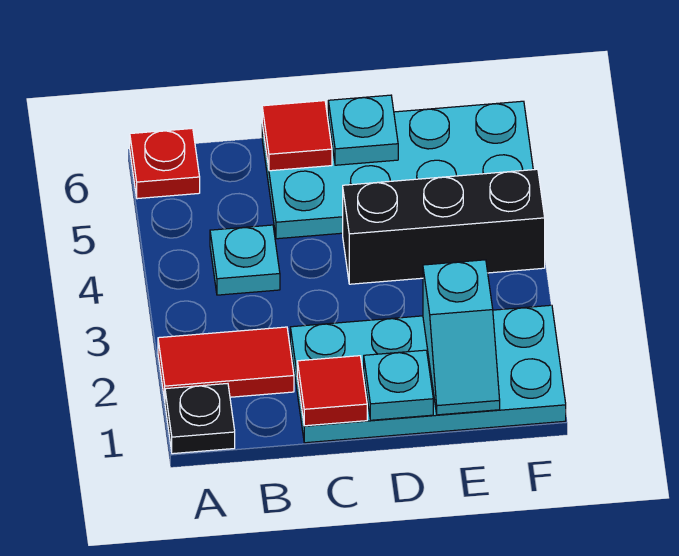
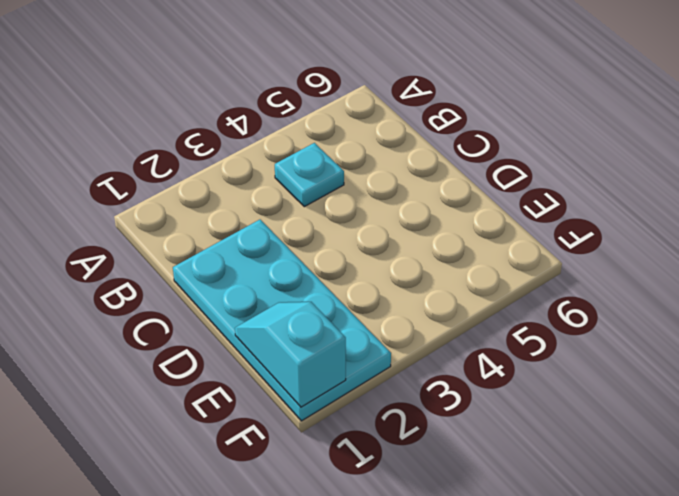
cyan 1x2 slope [235,302,346,407] -> cyan 1x2 slope turned to [423,260,500,415]
none -> black 1x1 plate [165,384,235,454]
none -> red 1x2 tile [158,327,294,401]
none -> red 1x1 plate [130,128,200,199]

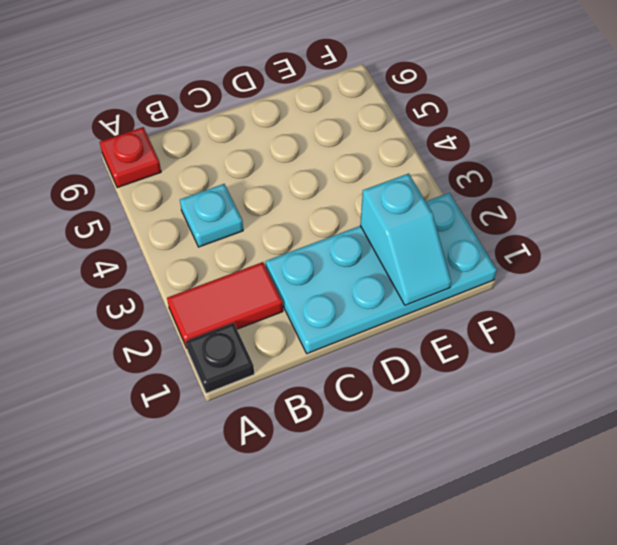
none -> cyan 2x4 plate [262,101,533,239]
none -> black 1x3 brick [343,169,545,284]
none -> red 1x1 tile [297,356,367,426]

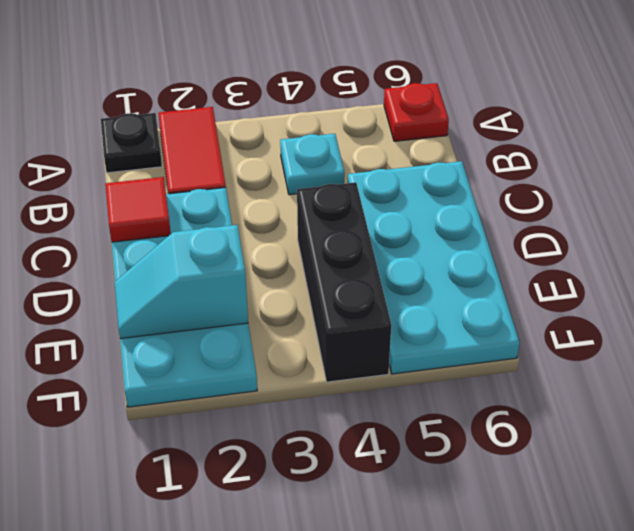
none -> red 1x1 tile [262,101,332,171]
none -> cyan 1x1 plate [364,350,433,420]
none -> cyan 1x1 plate [328,95,398,165]

